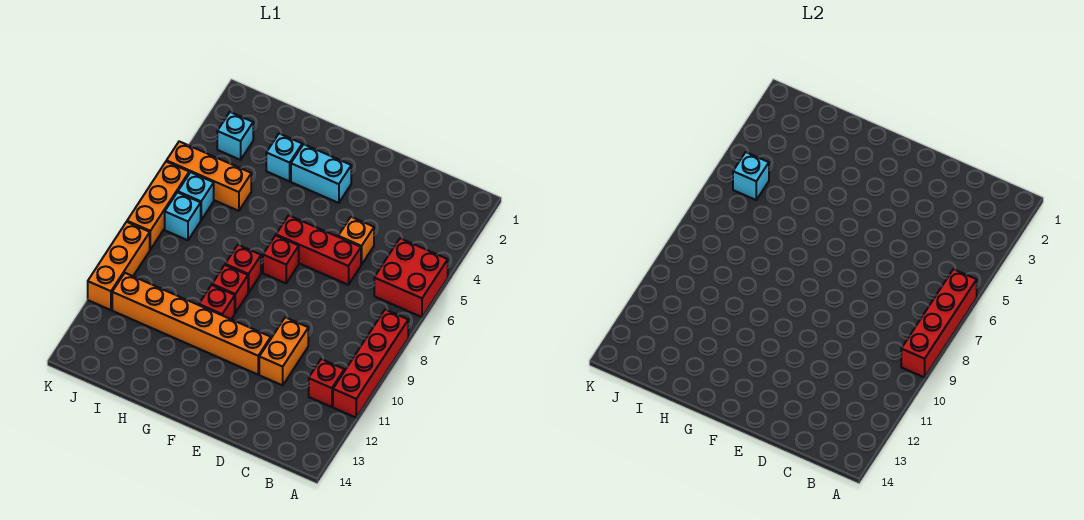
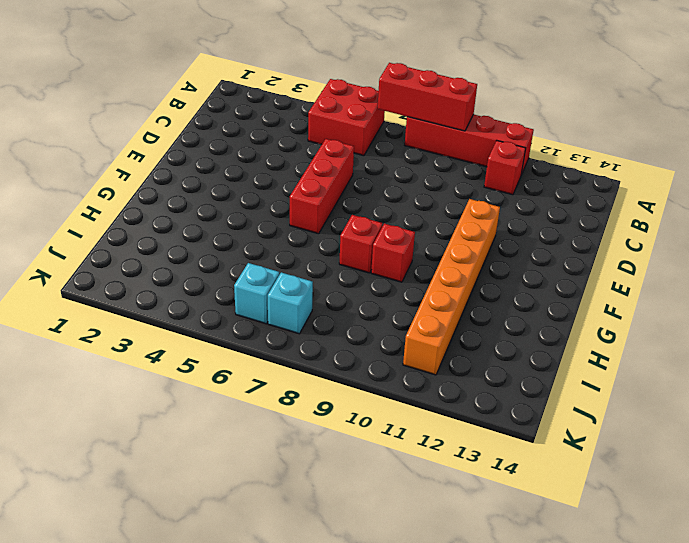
red 1x3 brick [378,63,477,131] -> red 1x4 brick [901,269,977,377]
none -> orange 1x1 brick [338,217,374,265]
none -> orange 1x2 brick [259,317,308,385]
none -> cyan 1x2 brick [291,144,351,203]

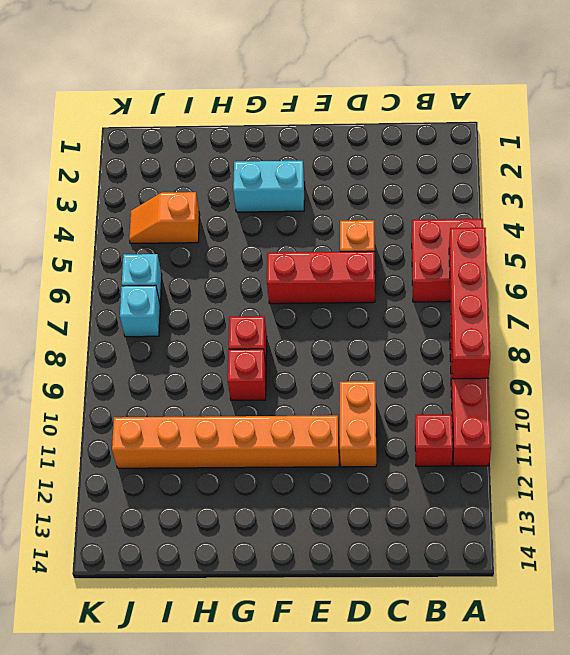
orange 1x2 slope [129,192,200,244] -> none
none -> red 1x1 brick [263,235,299,283]
none -> red 1x1 brick [199,285,235,319]
none -> cyan 1x1 brick [266,134,302,181]

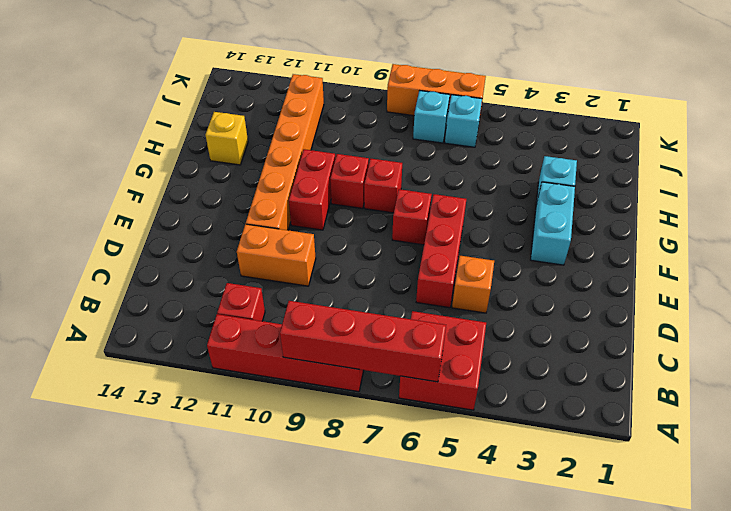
red 1x2 brick [289,149,335,230] -> red 1x1 brick [199,285,235,319]
yellow 1x1 brick [206,112,248,165] -> none
none -> orange 1x3 brick [166,141,251,211]
none -> cyan 1x1 brick [217,112,253,160]
none -> orange 1x3 brick [88,222,150,310]

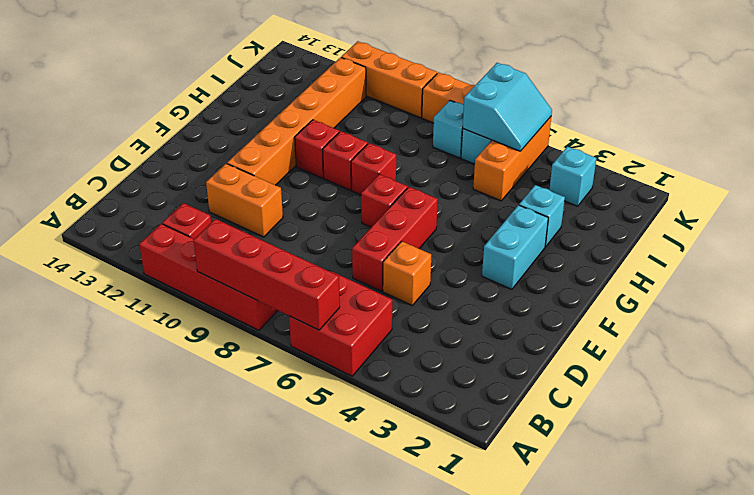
cyan 2x2 slope [463,63,552,151] -> cyan 1x1 brick [733,152,769,200]

